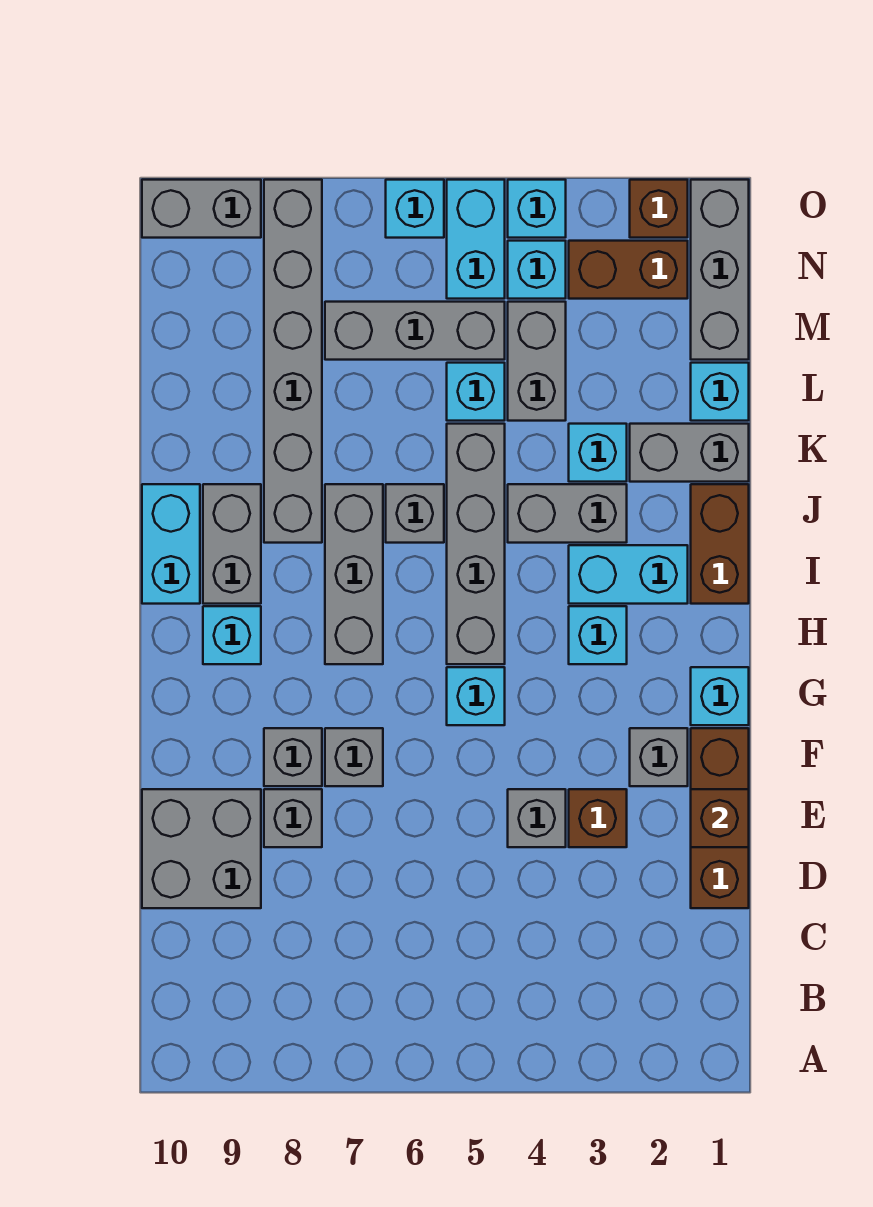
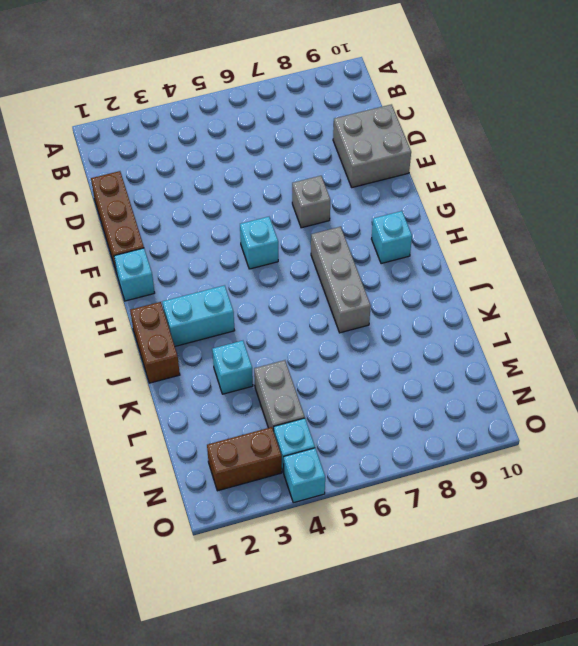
none -> brown 1x1 brick [569,789,627,847]
none -> grey 1x1 brick [508,789,566,847]
none -> grey 1x1 brick [264,789,322,847]
none -> grey 1x1 brick [630,728,688,786]

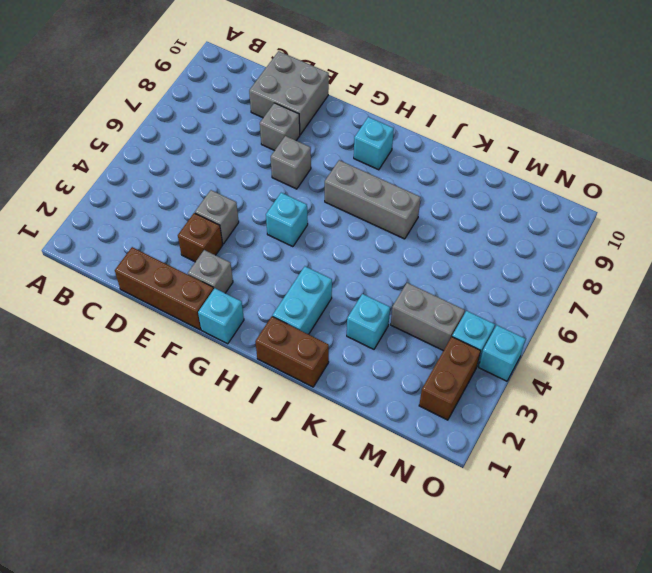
none -> grey 1x1 brick [264,728,322,786]
none -> cyan 1x1 brick [569,606,627,664]
none -> grey 1x4 brick [447,424,505,664]
none -> grey 1x2 brick [203,484,261,604]

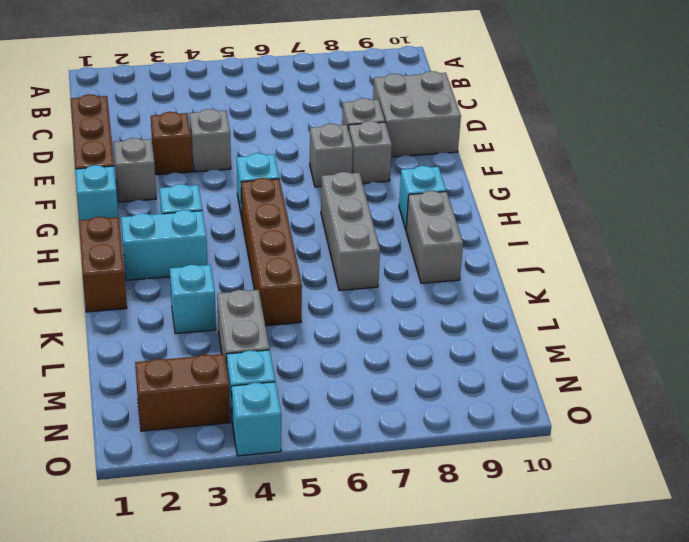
brown 1x4 brick [241,178,302,326] -> grey 1x4 brick [447,424,505,664]
none -> cyan 1x2 brick [142,484,200,604]
none -> grey 1x2 brick [508,484,627,543]
none -> grey 1x1 brick [386,484,444,543]
none -> grey 1x6 brick [264,180,322,543]

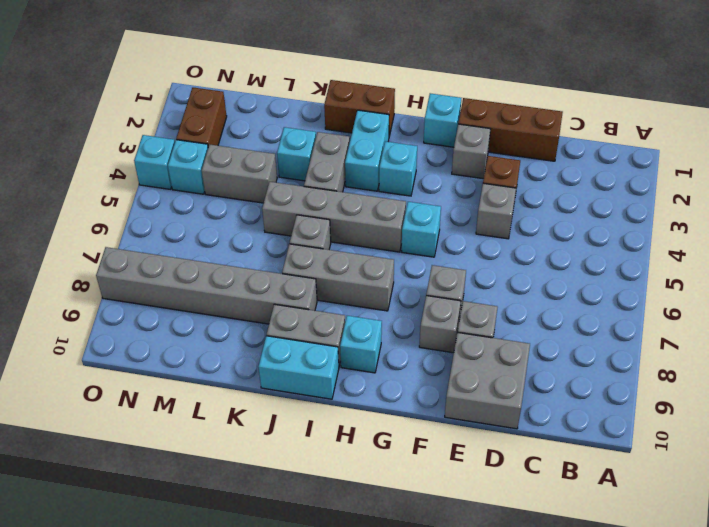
none -> grey 1x2 brick [630,424,749,482]
none -> cyan 1x1 brick [691,363,749,421]
none -> cyan 1x1 brick [447,363,505,421]
none -> grey 1x3 brick [691,180,749,360]

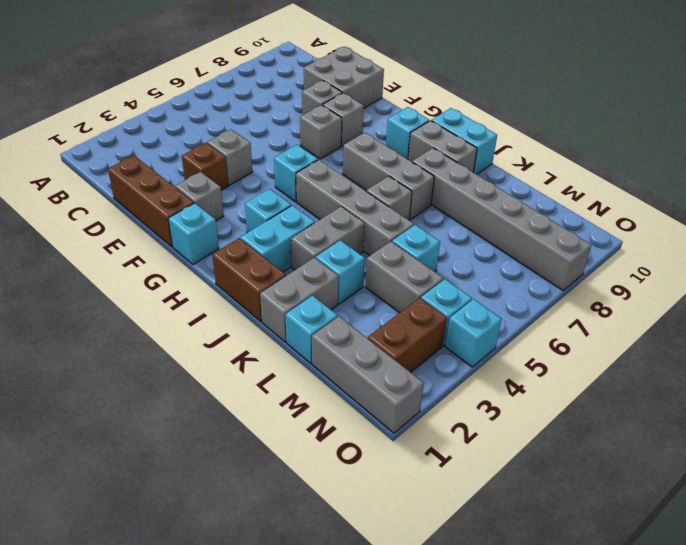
none -> grey 1x3 brick [325,302,505,360]
none -> cyan 1x2 brick [447,180,505,299]
none -> brown 1x1 brick [630,180,688,238]
none -> cyan 1x1 brick [386,180,444,238]

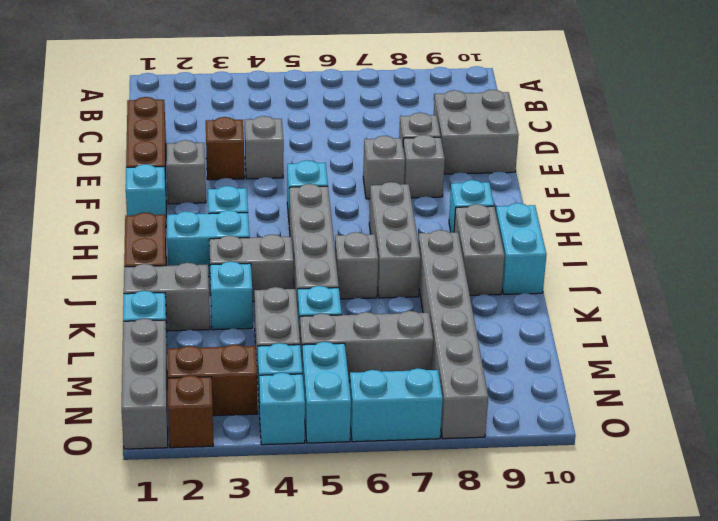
cyan 1x2 brick [350,368,443,442] -> cyan 1x1 brick [386,180,444,238]
none -> grey 1x2 brick [142,180,261,238]
none -> brown 1x1 brick [691,789,749,847]

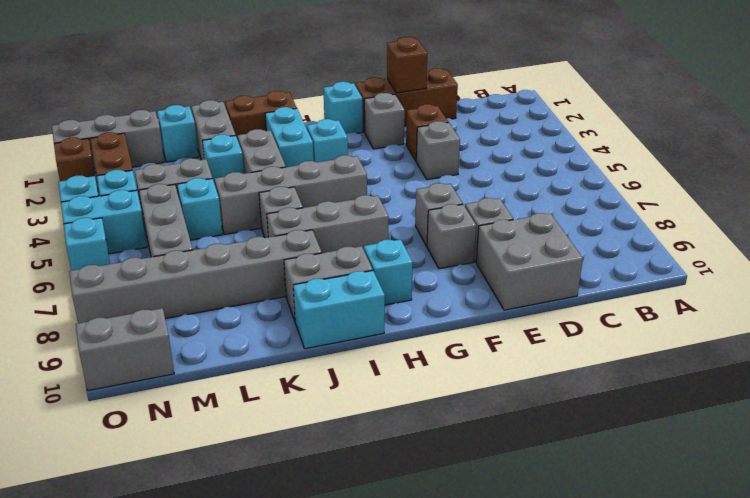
grey 1x2 brick [76,308,174,391] -> grey 1x2 brick turned to [142,180,261,238]
none -> cyan 1x1 brick [447,667,505,725]

